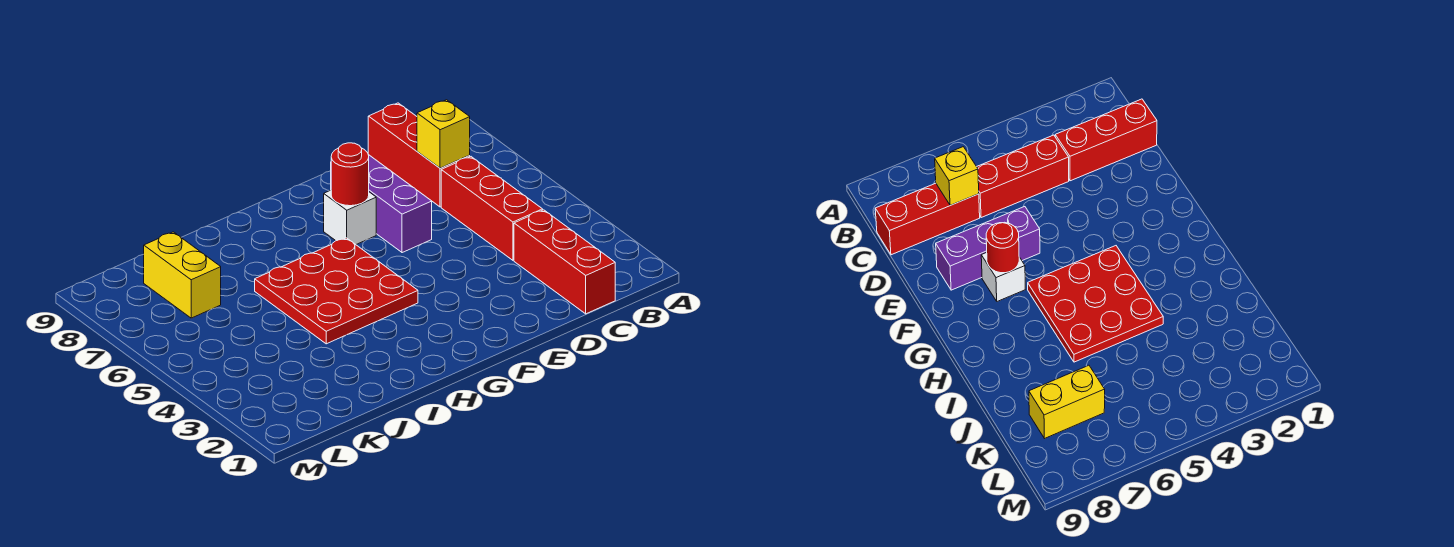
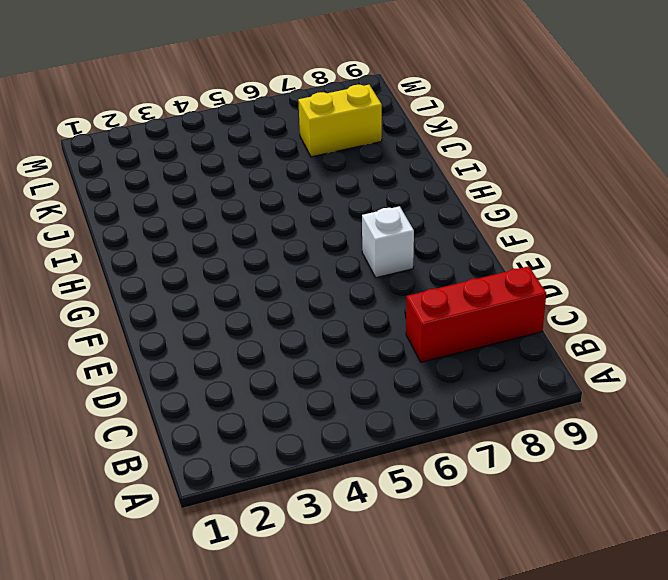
none -> red 1x3 brick [514,210,615,314]
none -> red 1x3 brick [441,157,543,260]

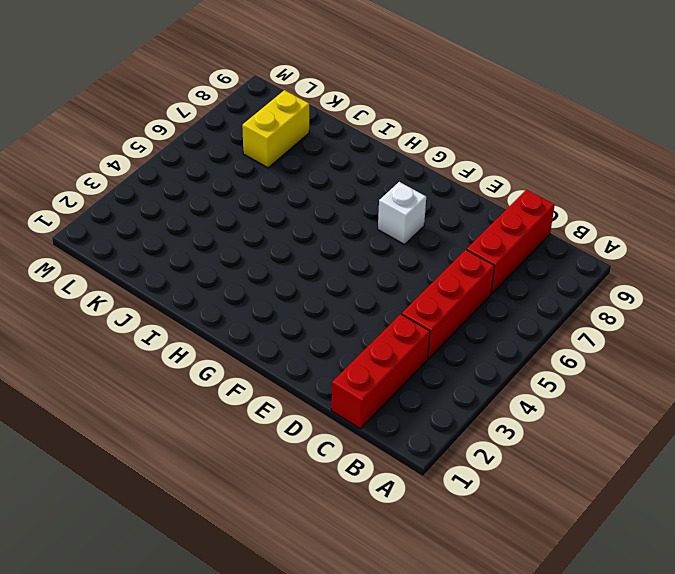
none -> purple 1x3 brick [369,155,432,253]
none -> red 3x3 plate [255,238,418,344]

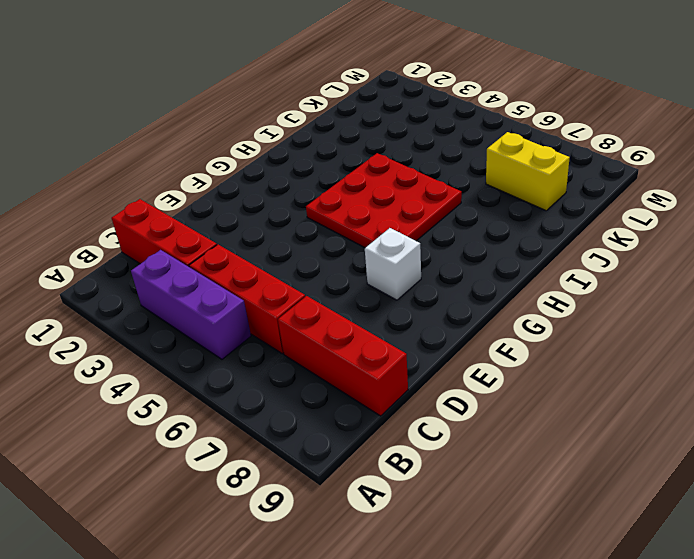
purple 1x3 brick [131,250,251,359] -> purple 1x3 brick moved to [369,155,432,253]
none -> yellow 1x1 brick [417,100,470,168]
none -> red 1x1 round brick [331,143,369,206]

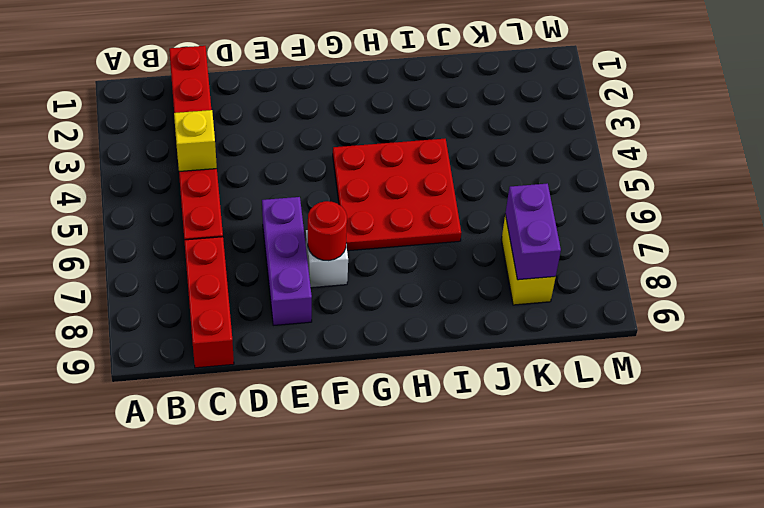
yellow 1x1 brick [174,110,217,171] -> yellow 1x1 brick moved to [417,100,470,168]
purple 1x2 brick [505,184,561,280] -> none

